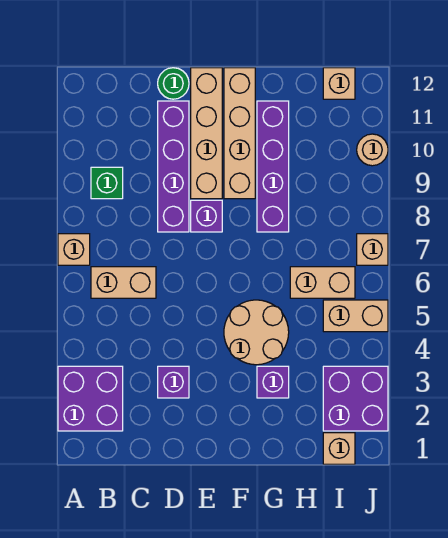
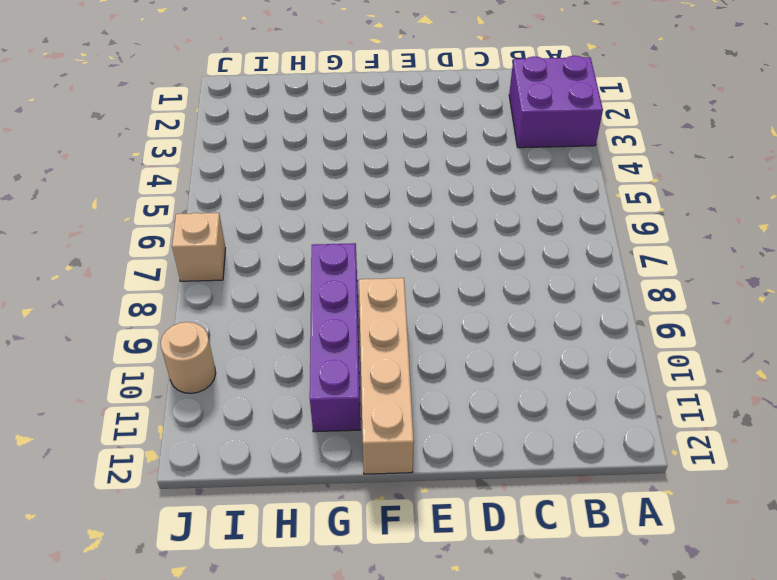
none -> tan 1x1 brick [58,234,90,265]
none -> tan 1x2 brick [91,267,156,298]
none -> green 1x1 brick [91,167,123,199]

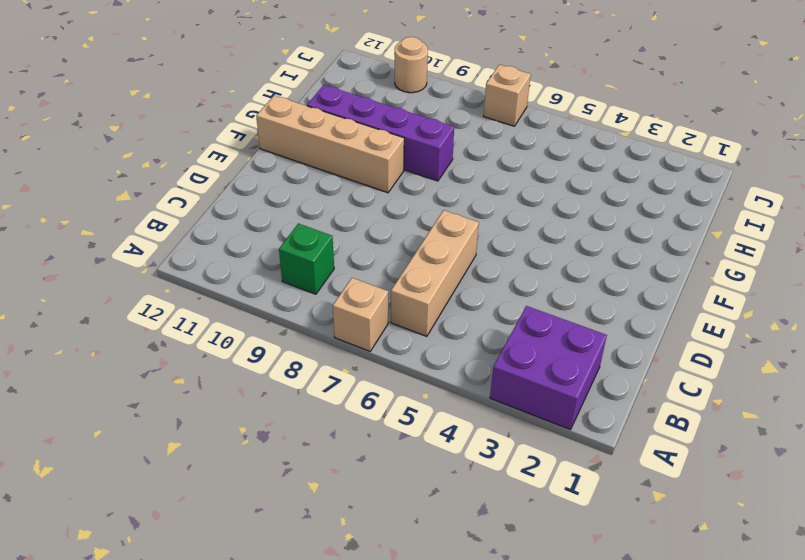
tan 1x3 brick [391,210,479,336] -> tan 1x2 brick [91,267,156,298]
none -> purple 1x1 brick [158,366,189,398]
none -> purple 1x4 brick [158,101,189,232]
none -> green 1x1 round brick [158,68,189,99]

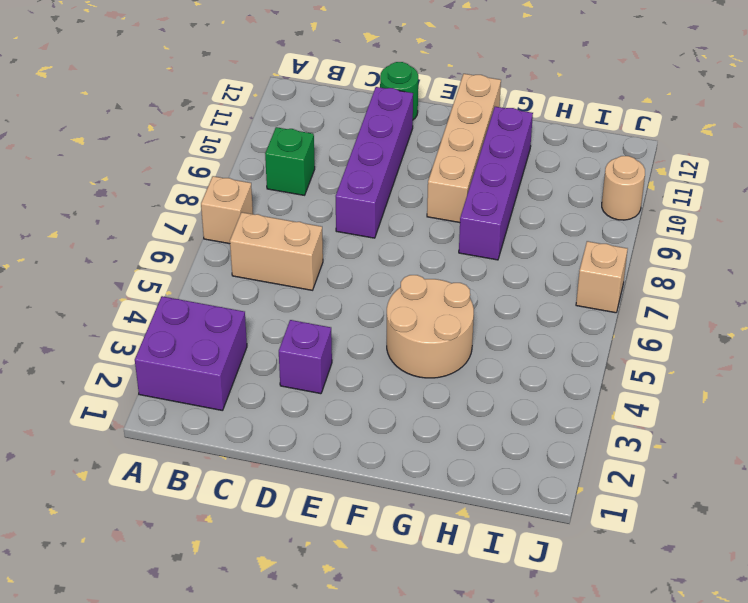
none -> purple 1x1 brick [191,200,222,232]
none -> tan 1x4 brick [191,68,222,199]
none -> purple 1x1 brick [257,366,289,398]

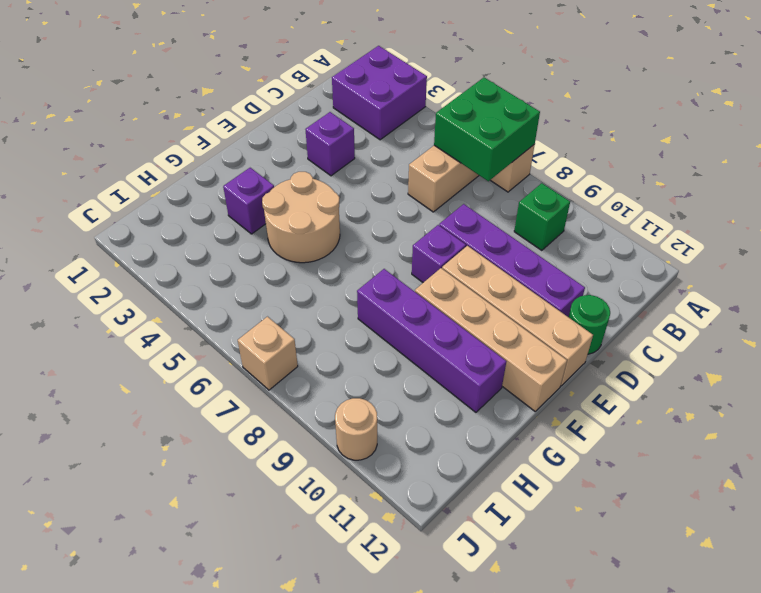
green 2x2 brick [434,78,540,181] -> none
none -> tan 1x2 brick [290,267,355,298]
none -> tan 1x1 brick [323,433,355,464]
none -> purple 2x2 brick [323,366,388,431]

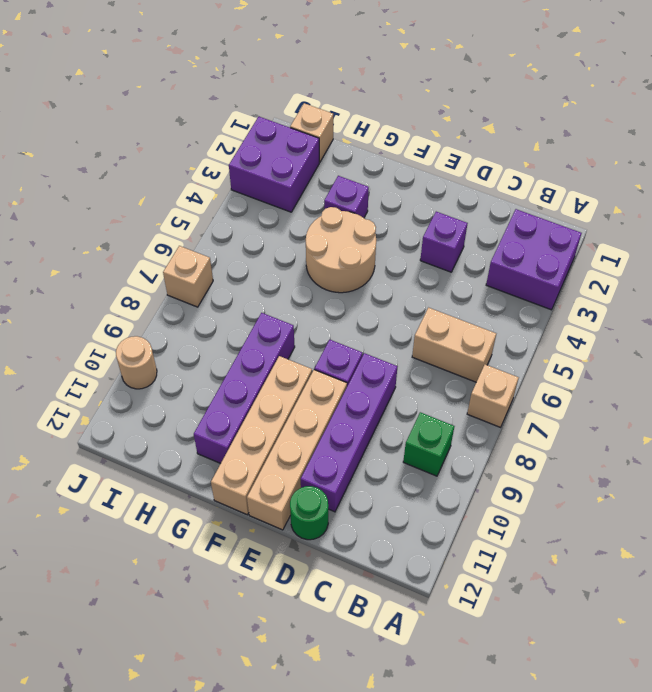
none -> tan 1x2 brick [290,267,355,298]
none -> tan 1x2 brick [323,300,388,332]
none -> tan 1x1 brick [323,68,355,99]

